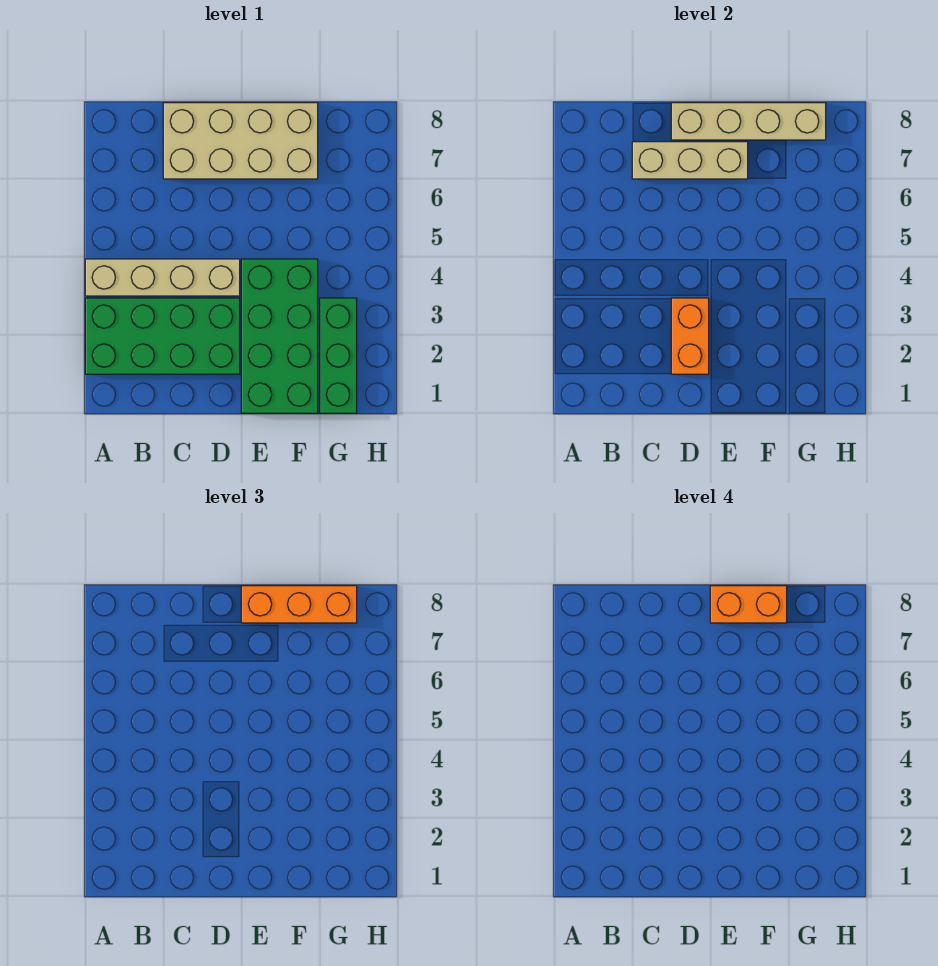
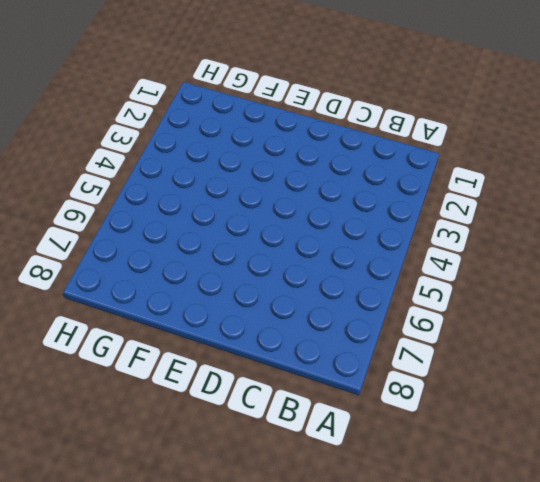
none -> green 2x4 brick [85,298,240,374]
none -> tan 1x4 brick [85,259,240,296]

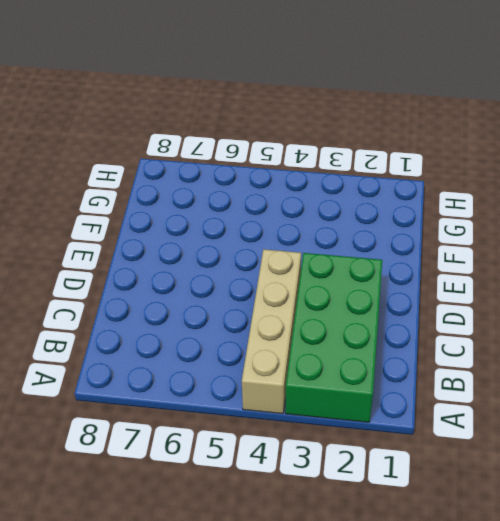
none -> tan 2x4 brick [163,103,318,179]
none -> green 2x4 brick [241,259,318,413]

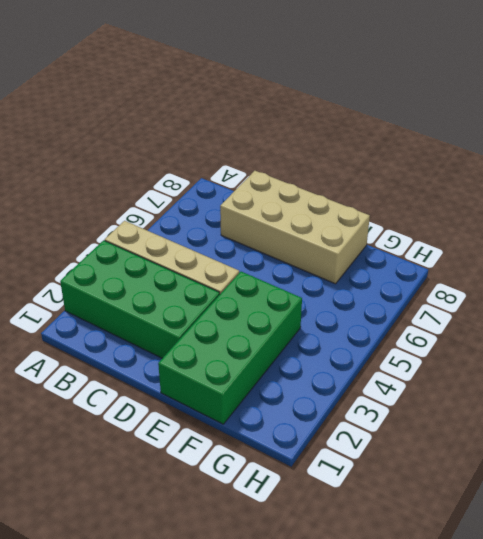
none -> green 1x3 brick [320,298,357,413]
none -> tan 1x3 brick [632,142,748,179]

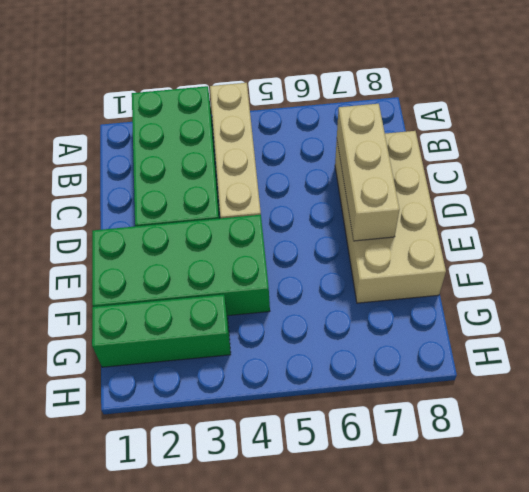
none -> orange 1x2 brick [671,298,709,374]
none -> tan 1x4 brick [671,103,826,140]

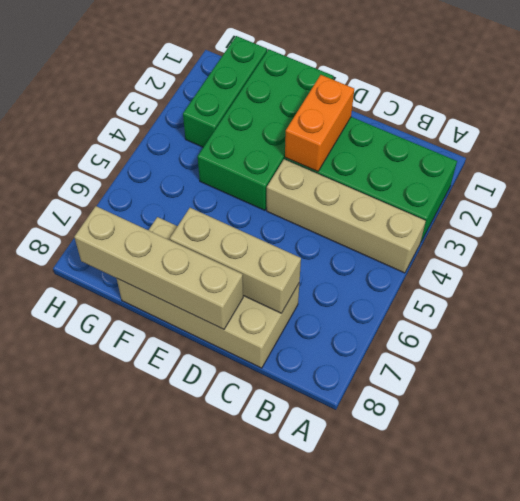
none -> orange 1x3 brick [241,586,357,623]
none -> orange 1x2 brick [710,586,787,623]

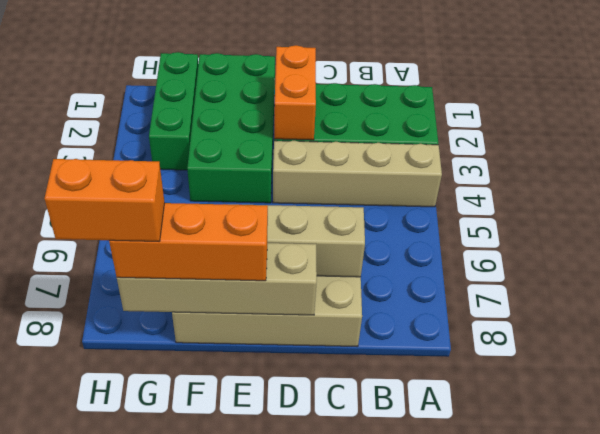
orange 1x2 brick [45,159,165,241] -> orange 1x2 brick moved to [710,586,787,623]

